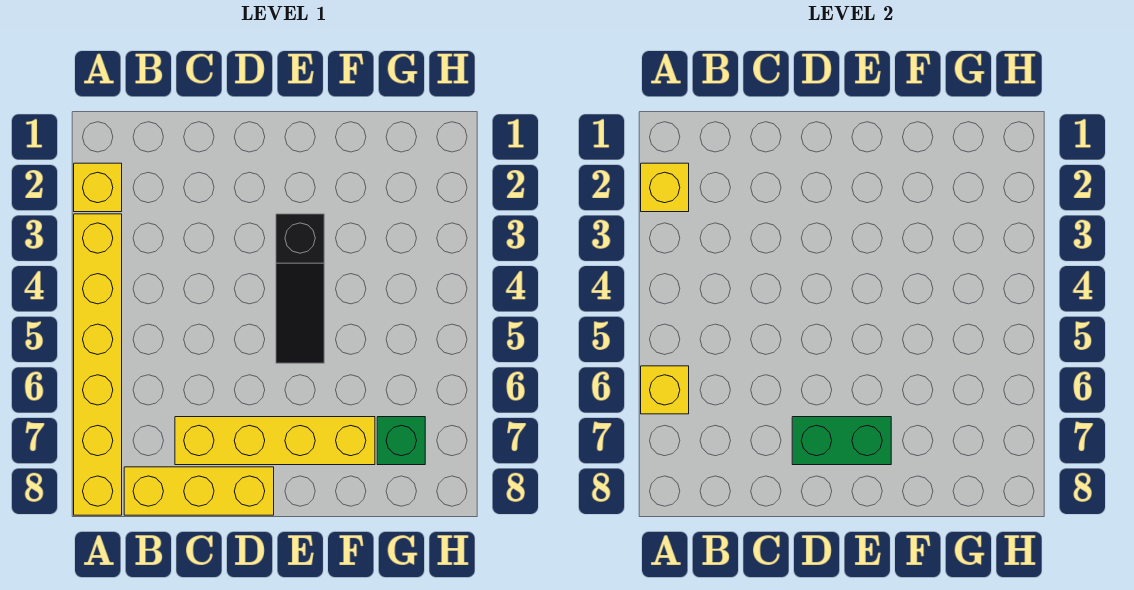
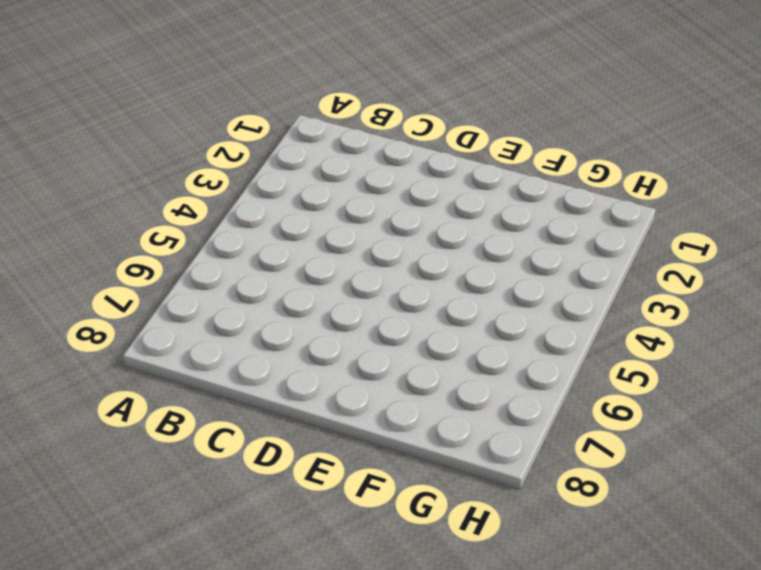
none -> yellow 1x1 brick [74,163,122,212]
none -> yellow 1x6 brick [74,214,122,515]

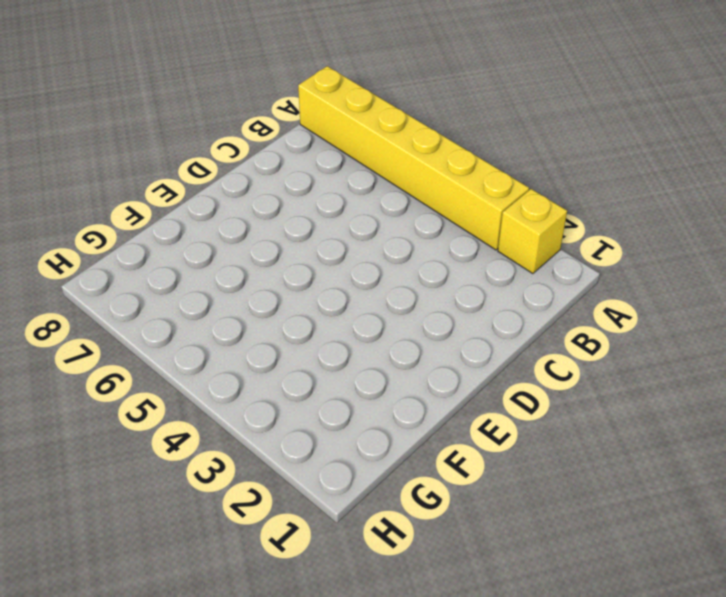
none -> yellow 1x3 brick [124,467,274,515]
none -> yellow 1x4 brick [175,417,375,465]

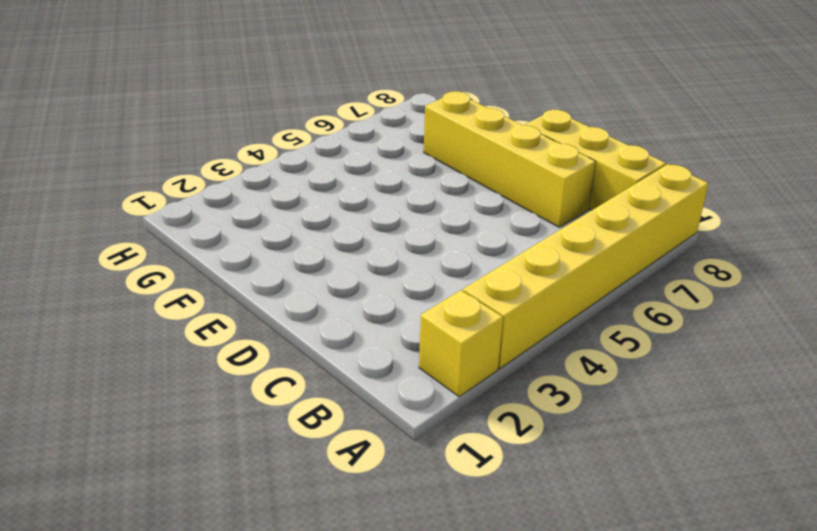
none -> black 1x3 slope [276,214,324,363]
none -> green 1x1 brick [377,417,425,465]

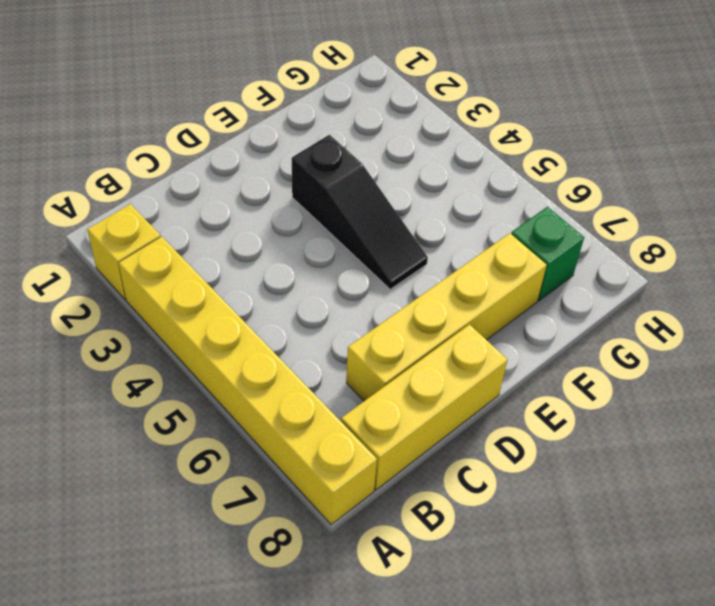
none -> yellow 1x1 brick [641,163,689,212]
none -> yellow 1x1 brick [641,366,689,414]

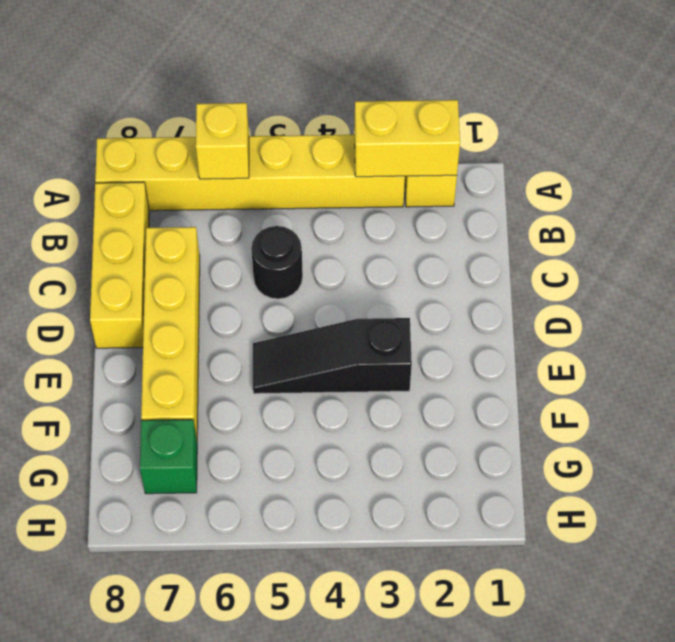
yellow 1x2 brick [355,100,460,177] -> yellow 1x1 brick [641,163,689,212]
black 1x1 round brick [251,226,303,299] -> none
none -> green 1x2 brick [792,417,891,465]

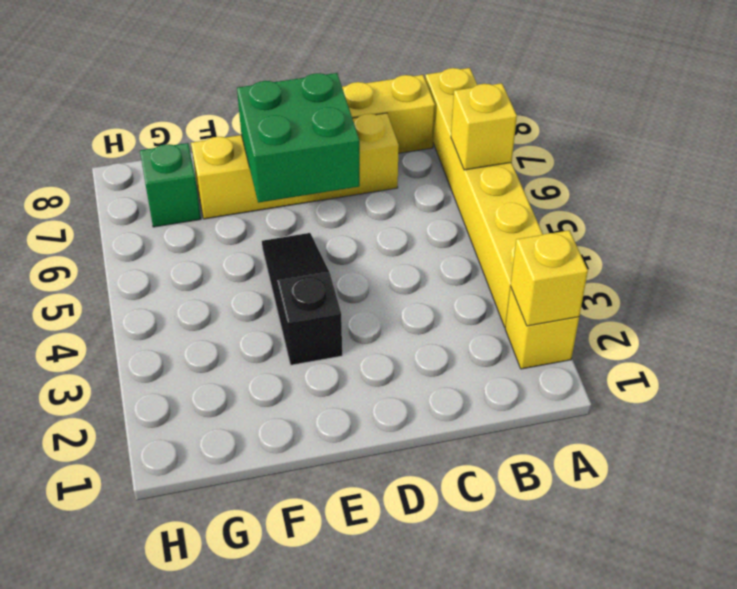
green 2x2 brick [237,73,360,203] -> green 1x2 brick [792,417,891,465]

